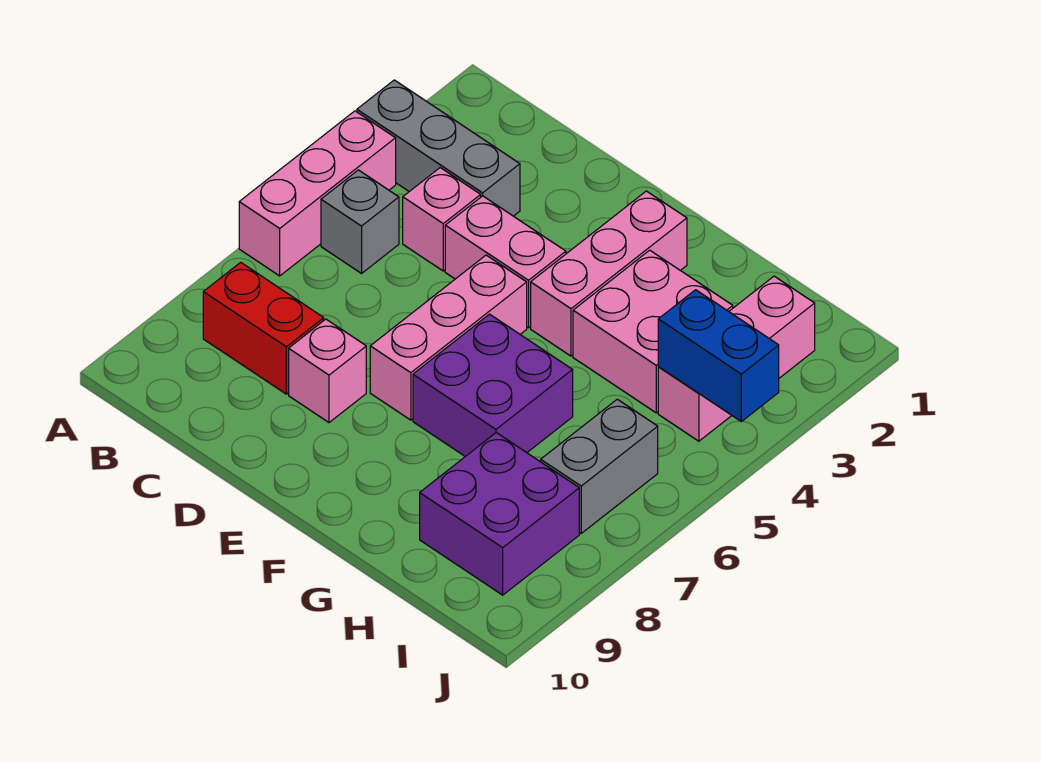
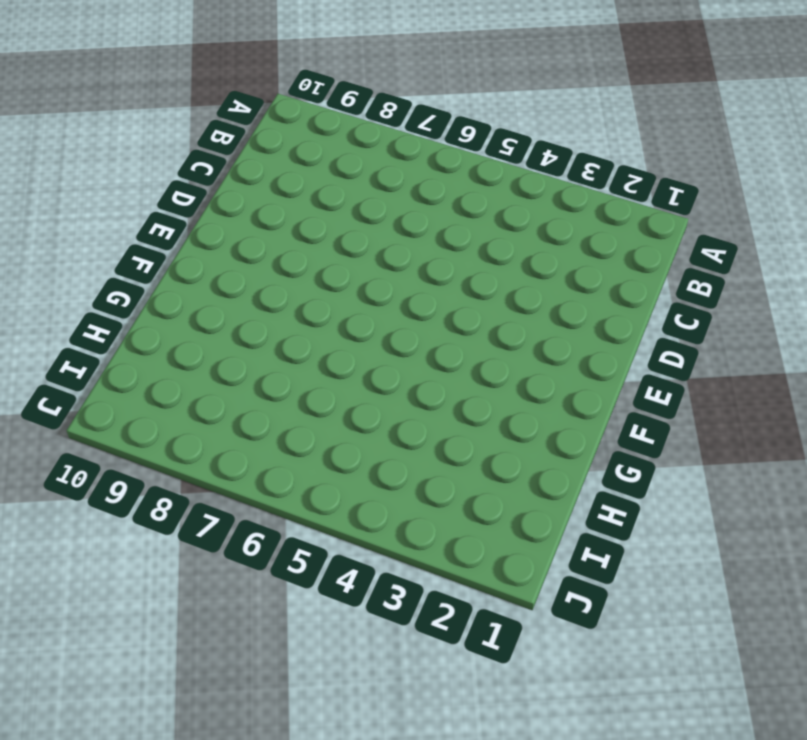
none -> grey 1x3 brick [357,80,520,216]
none -> pink 1x3 brick [239,111,396,276]
none -> grey 1x1 brick [321,170,399,273]

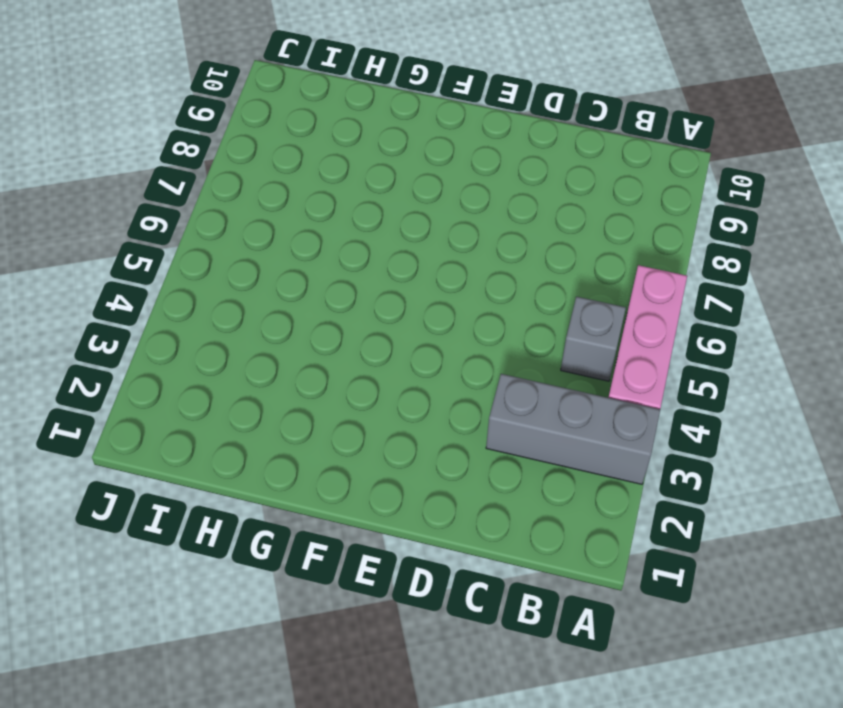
none -> red 1x2 brick [203,262,324,394]
none -> pink 1x1 brick [403,168,481,271]
none -> pink 1x2 brick [445,196,566,328]

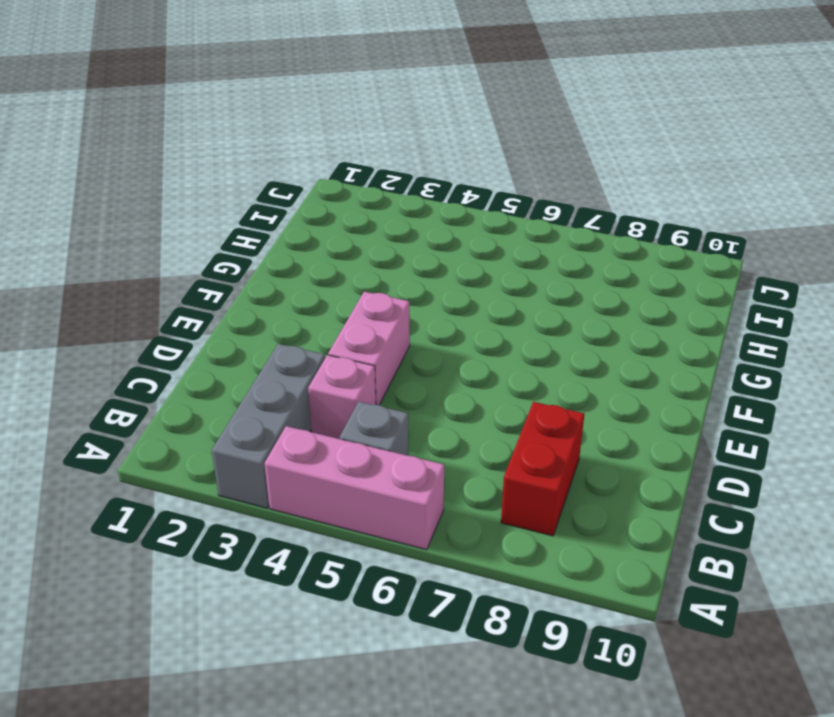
none -> pink 1x1 brick [289,319,366,422]
none -> pink 1x3 brick [370,255,527,420]
none -> pink 1x3 brick [531,191,687,356]

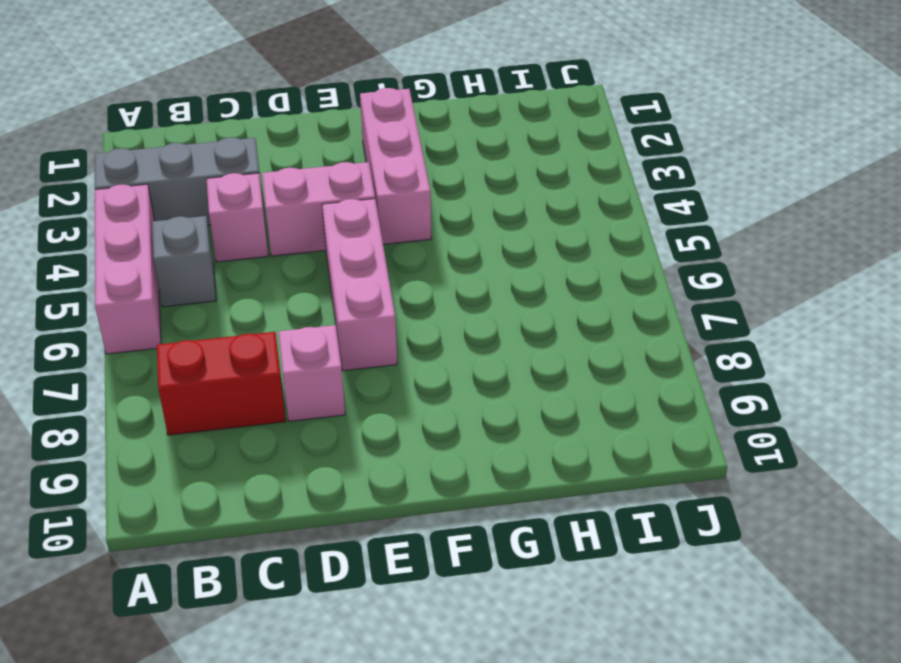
none -> purple 2x2 brick [413,314,573,456]
none -> pink 2x2 brick [573,250,733,413]
none -> purple 2x2 brick [420,433,579,595]

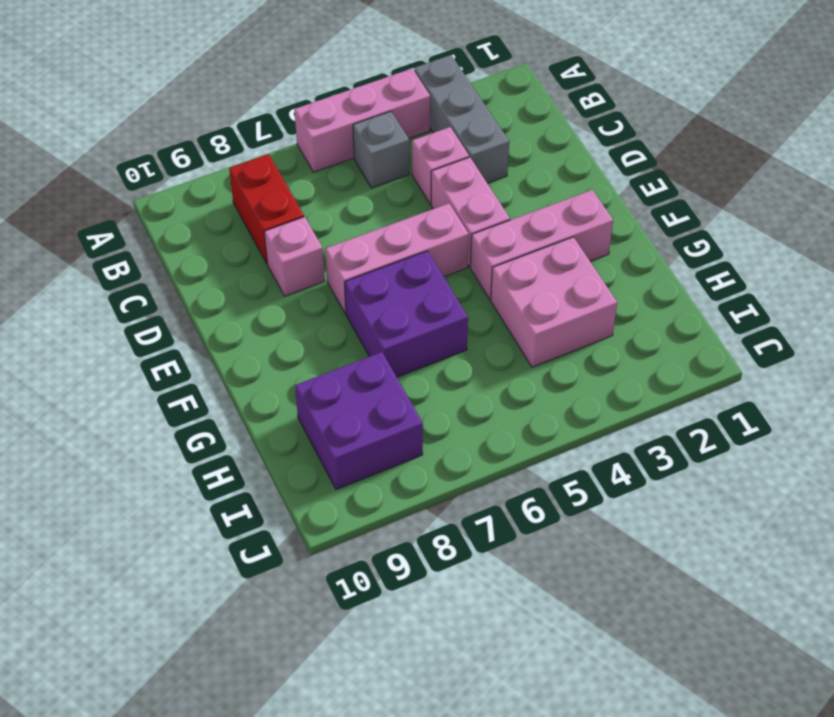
none -> pink 1x3 brick [658,276,815,441]
none -> grey 1x2 brick [541,399,658,533]
none -> blue 1x2 brick [658,290,779,421]

